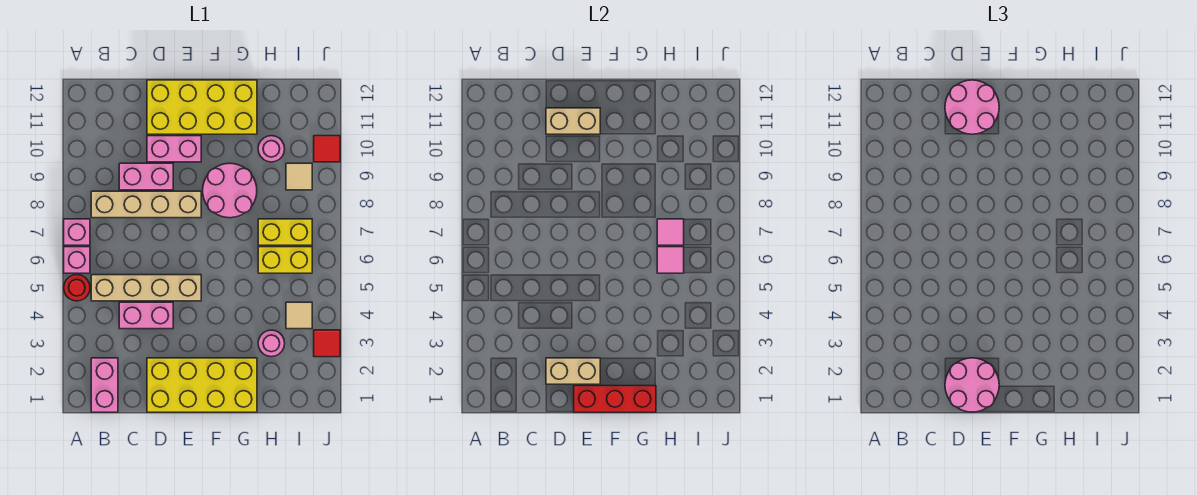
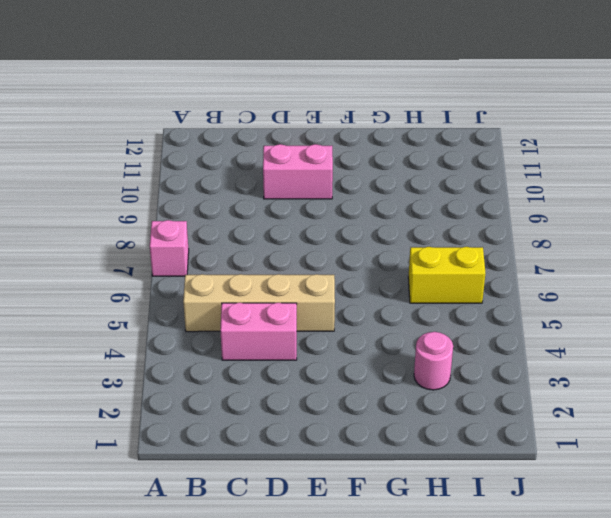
none -> red 1x1 round brick [64,275,90,301]
none -> pink 1x1 brick [64,247,90,273]
none -> pink 1x2 brick [91,358,118,412]

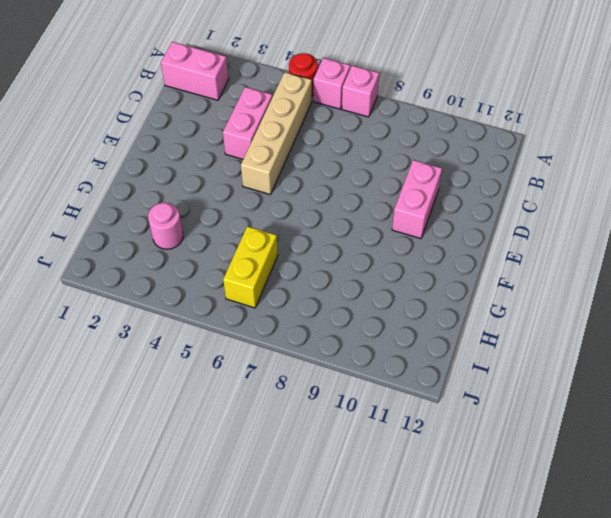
none -> tan 1x4 brick [91,191,201,218]
none -> pink 1x2 brick [119,163,173,190]
none -> yellow 2x4 brick [147,358,257,412]

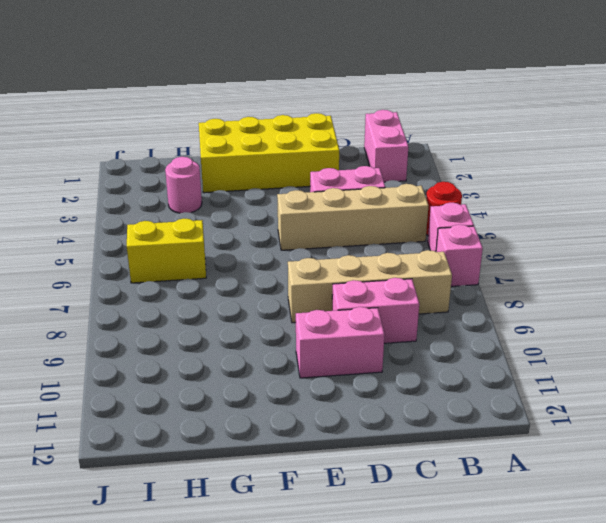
none -> yellow 2x4 brick [147,80,257,134]
none -> pink 2x2 round brick [203,163,257,218]
none -> yellow 1x2 brick [258,219,312,245]

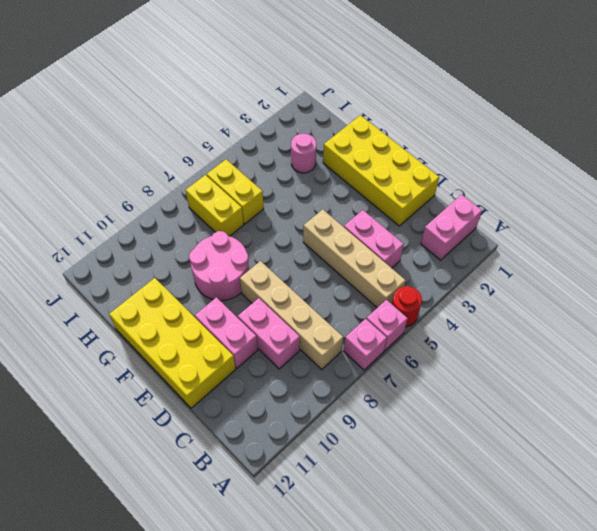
none -> pink 1x1 round brick [258,136,285,162]
none -> tan 1x1 tile [286,302,312,329]
none -> tan 1x1 tile [286,163,312,190]

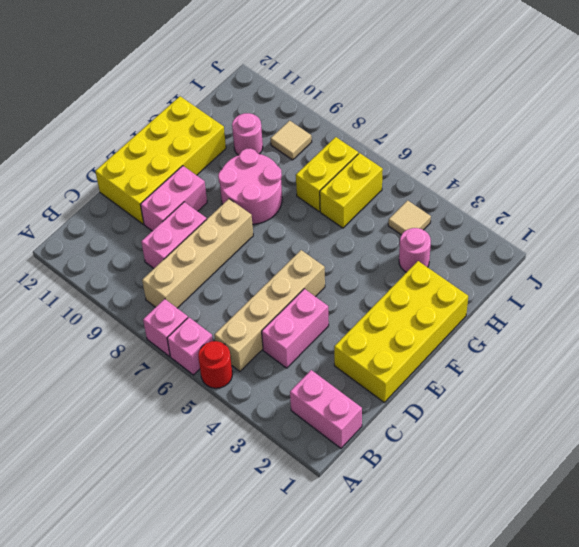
none -> red 1x1 tile [314,330,340,357]
none -> red 1x1 tile [314,136,340,162]
none -> tan 1x2 brick [546,358,600,384]

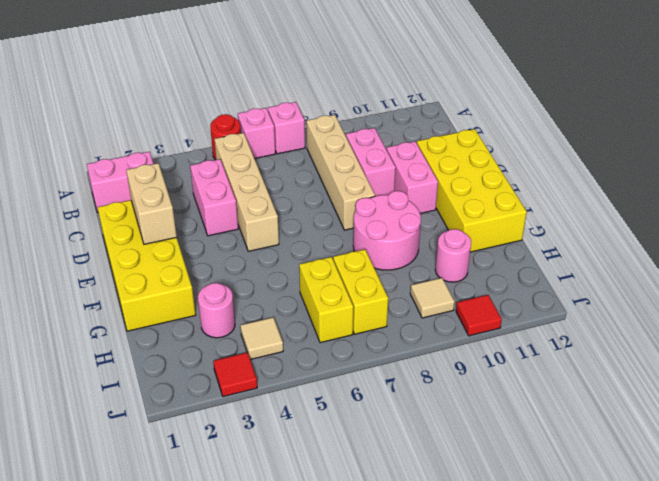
none -> tan 1x2 brick [546,108,600,134]
none -> red 1x3 brick [574,386,656,412]
none -> pink 1x1 tile [657,247,684,273]

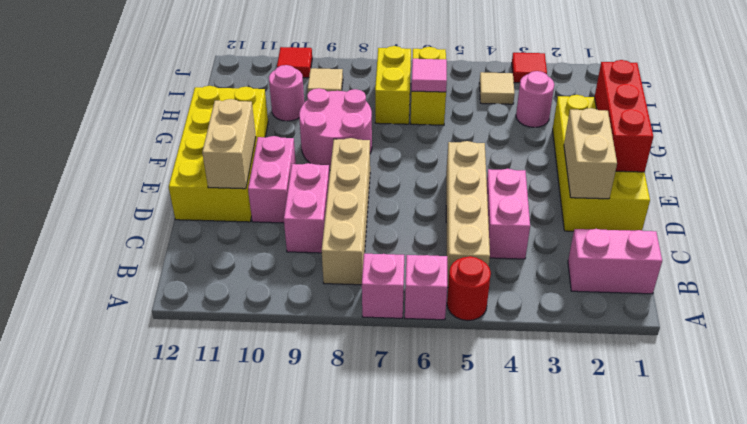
none -> pink 1x1 tile [657,219,684,245]
none -> pink 2x2 round brick [945,358,999,412]
none -> pink 2x2 round brick [945,80,999,134]

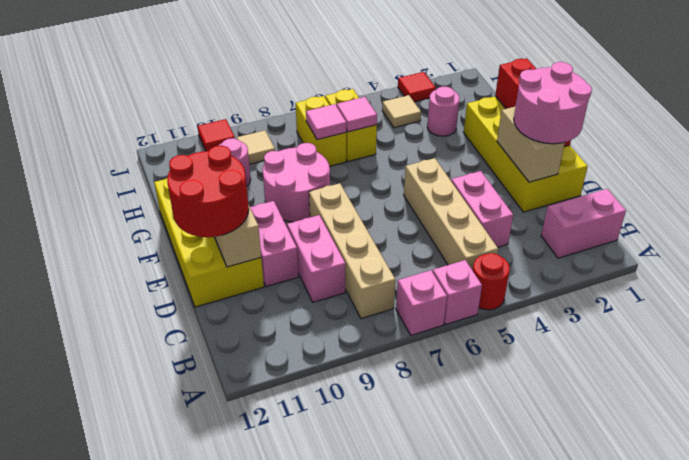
red 2x2 round brick [167,146,249,237] -> pink 2x2 round brick [945,80,999,134]

